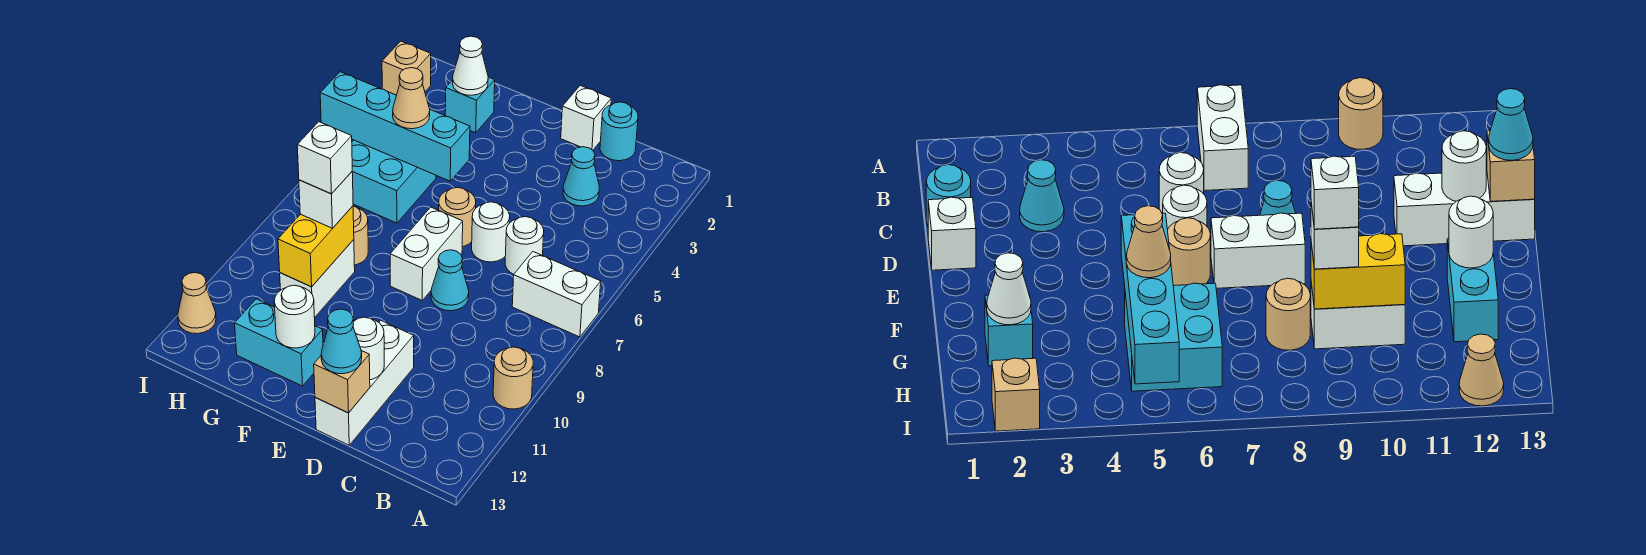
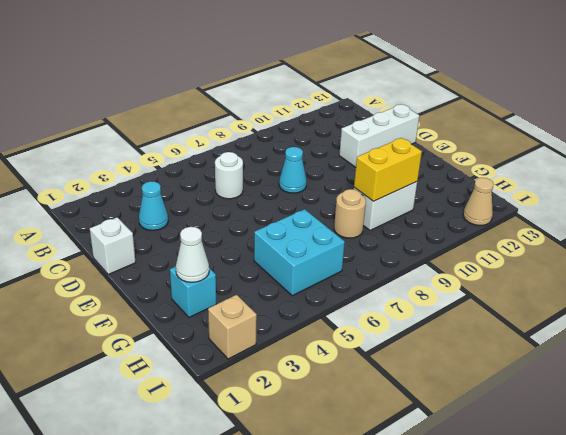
none -> white 1x2 brick [512,252,601,337]
none -> tan 1x1 round brick [493,347,533,409]
none -> cyan 1x1 round brick [600,102,638,161]

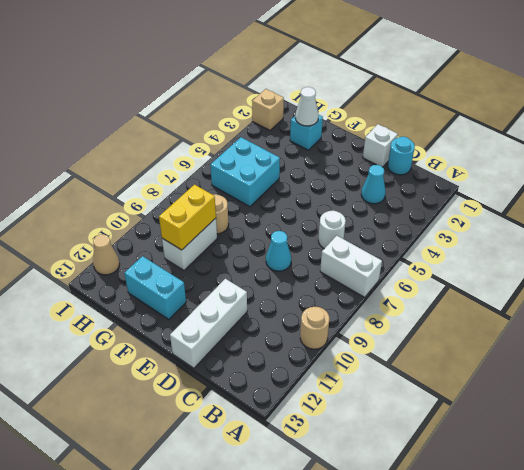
none -> white 1x1 round brick [472,202,510,262]
none -> tan 1x1 round brick [439,187,476,247]
none -> white 1x2 brick [390,207,463,300]

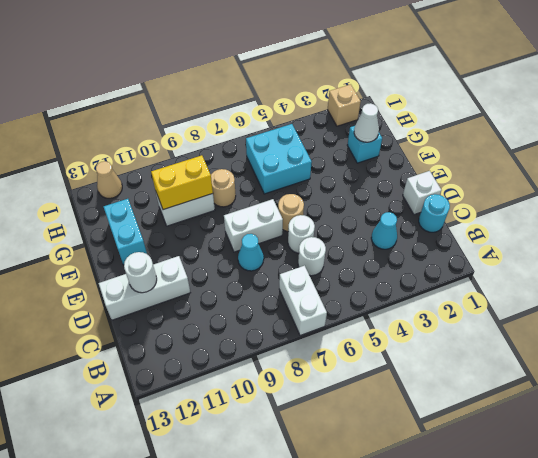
none -> tan 1x1 round brick [493,347,533,409]
none -> tan 1x1 brick [314,351,370,413]
none -> cyan 1x4 brick [320,72,470,181]

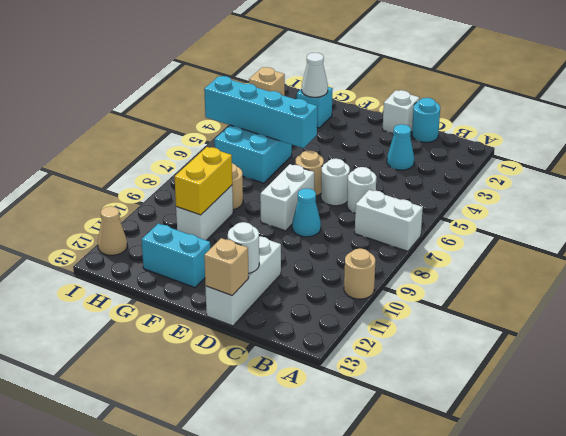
none -> white 1x1 round brick [274,285,315,348]
none -> cyan 1x1 cone [321,309,362,374]
none -> tan 1x1 cone [393,68,430,129]

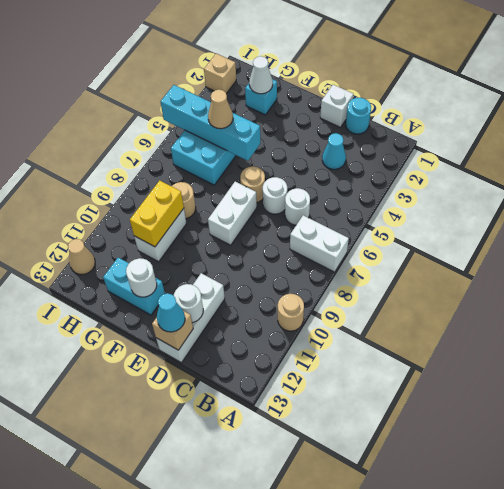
none -> cyan 1x1 cone [431,250,469,311]
none -> white 1x1 brick [299,172,353,228]
none -> white 1x1 brick [297,122,352,194]

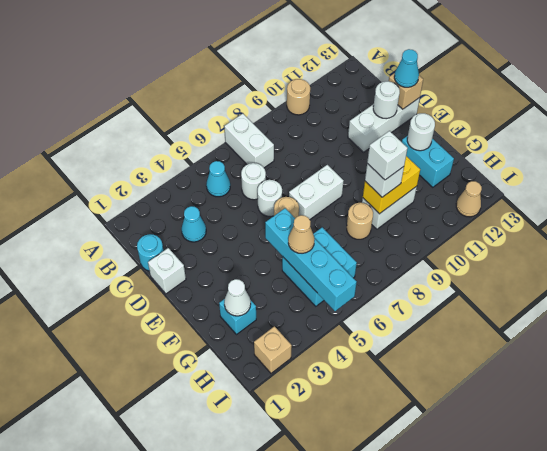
cyan 1x1 cone [206,161,230,197] -> cyan 1x1 cone moved to [431,250,469,311]

